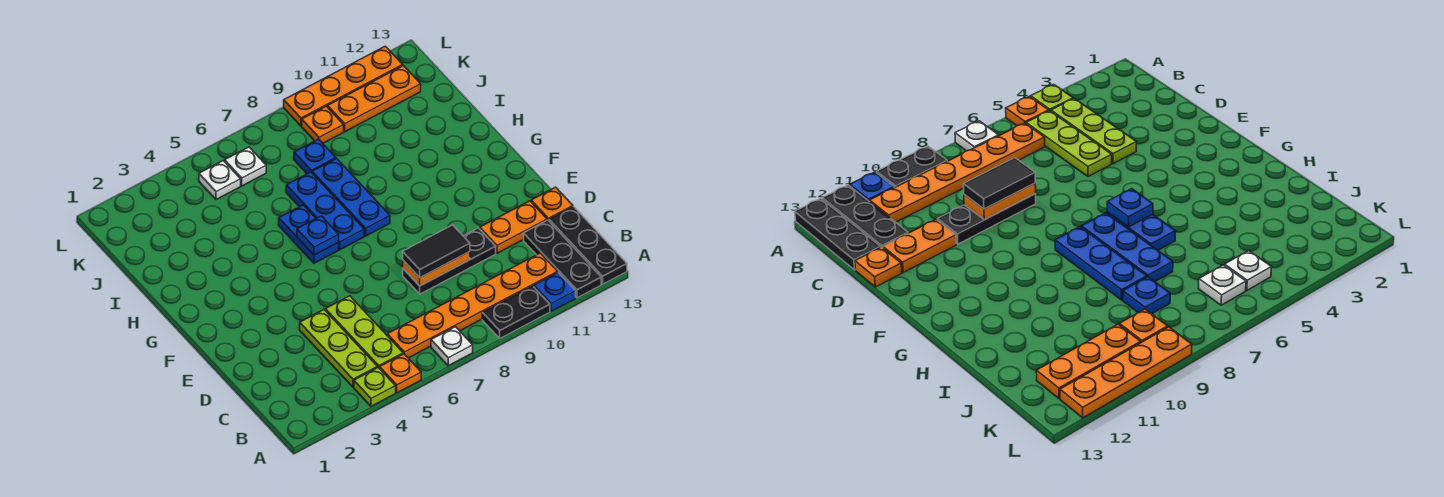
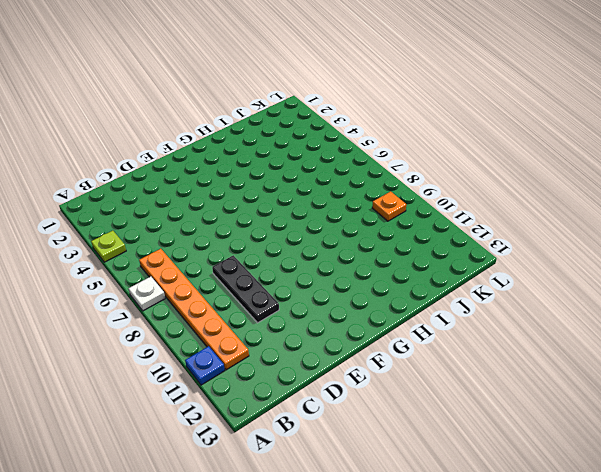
none -> orange 1x1 plate [380,354,421,393]
none -> black 1x2 plate [482,286,550,338]
none -> black 1x3 plate [524,220,601,298]

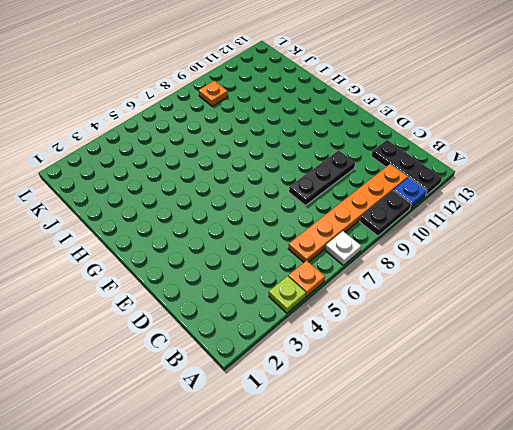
none -> black 1x3 plate [549,207,627,284]
none -> lime 1x3 plate [300,310,377,387]
none -> lime 1x3 plate [325,296,403,368]

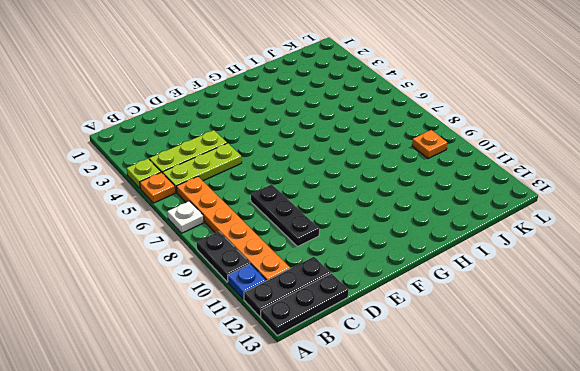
none -> orange 1x2 plate [480,201,547,253]
none -> orange 1x1 plate [531,187,573,221]
none -> blue 1x2 plate [279,205,339,263]

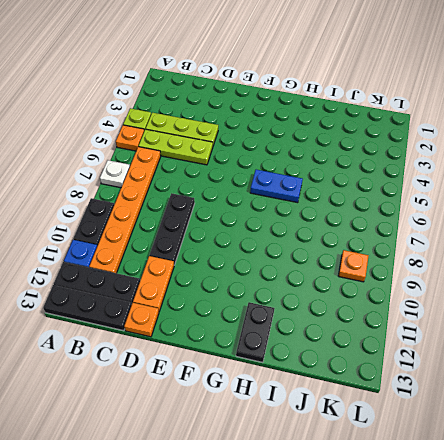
black 1x2 plate [236,302,275,362] -> none
none -> blue 1x3 plate [286,172,364,250]
none -> blue 1x3 plate [312,159,390,236]
none -> blue 1x1 plate [294,139,336,174]

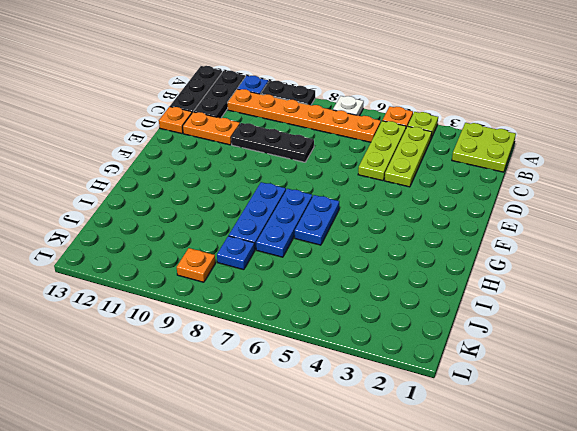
lime 2x2 plate [452,123,516,172] -> none
none -> white 1x1 plate [199,161,241,200]
none -> white 1x1 plate [225,147,266,186]
none -> orange 1x3 plate [328,66,421,132]

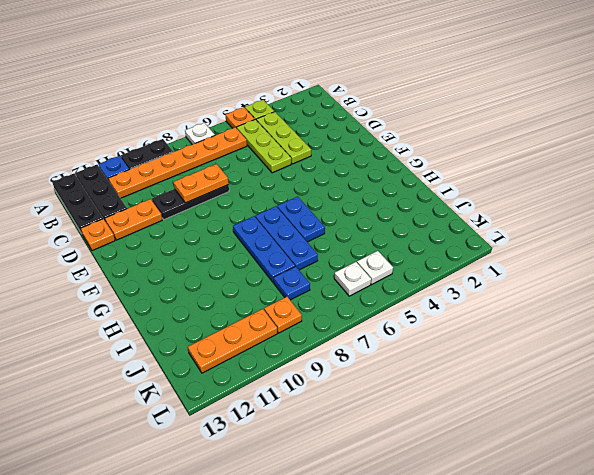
none -> orange 1x4 plate [284,46,403,126]
none -> blue 1x1 plate [297,216,339,255]
none -> black 1x2 tile [403,225,470,277]

